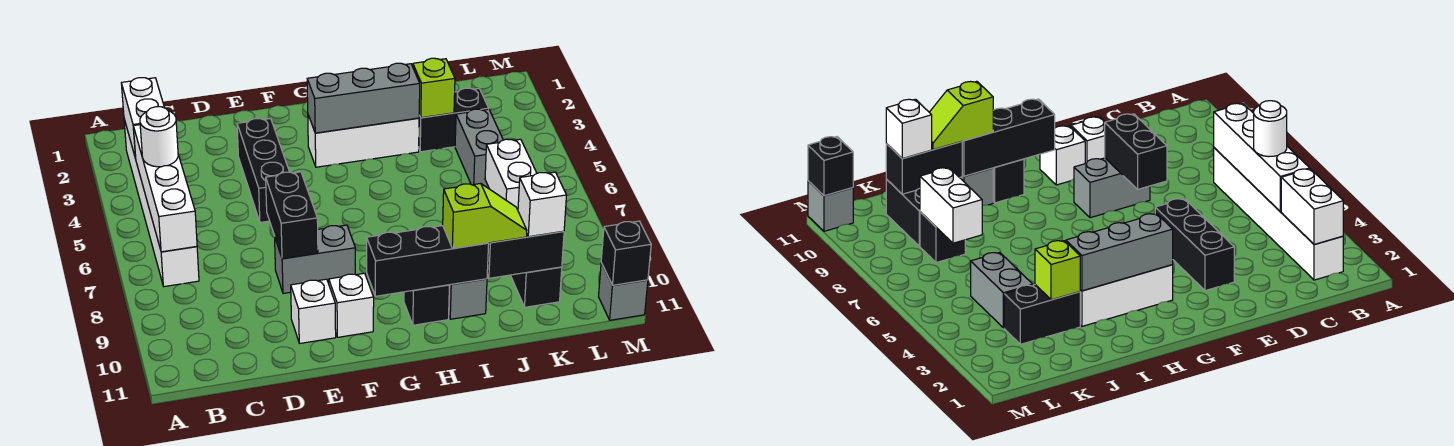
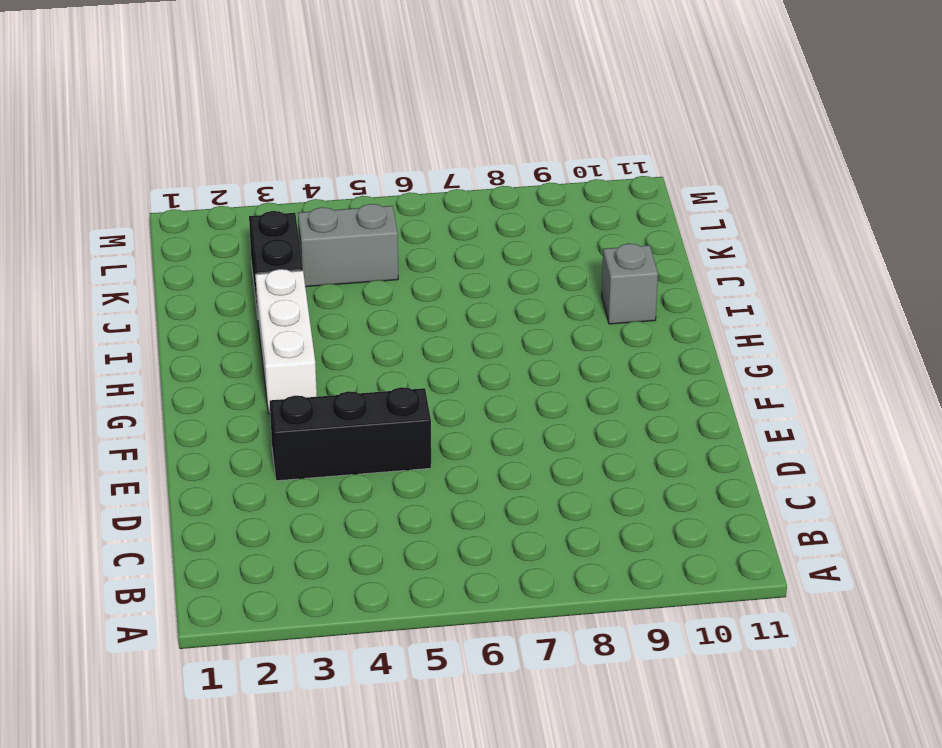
none -> white 1x6 brick [124,119,199,287]
none -> grey 1x2 brick [275,225,355,294]
none -> white 1x1 brick [291,279,336,343]

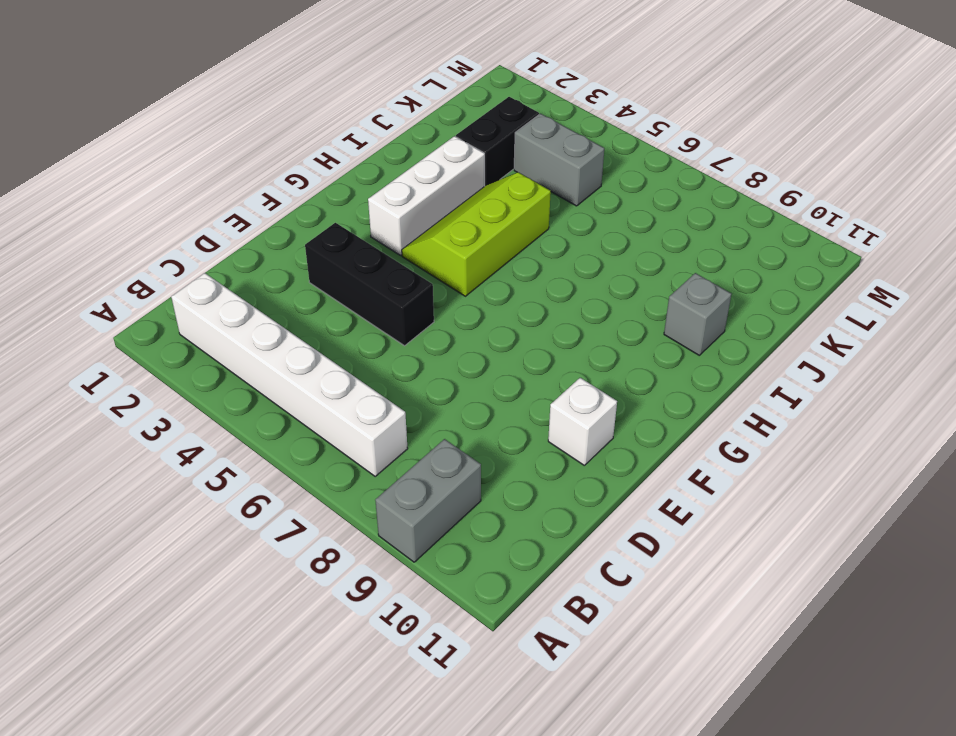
grey 1x2 brick [375,439,481,562] -> grey 1x2 brick moved to [275,225,355,294]
lime 2x3 slope [402,172,551,296] -> none
none -> white 1x1 brick [329,273,374,337]
none -> black 1x1 brick [404,285,449,325]
none -> black 1x1 brick [920,212,965,263]

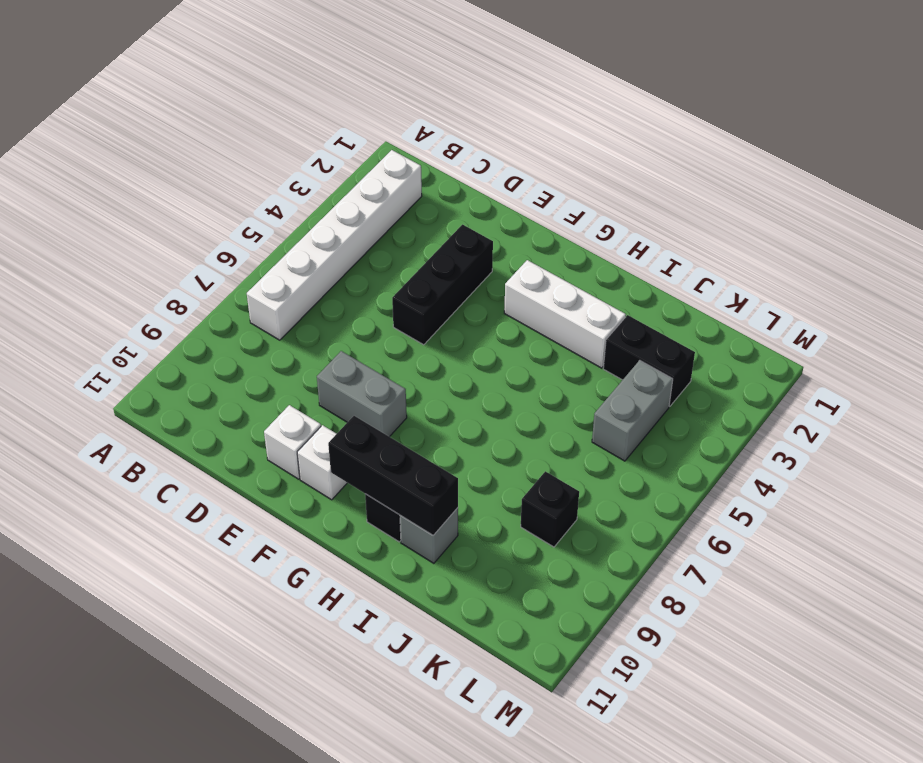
none -> black 1x2 brick [511,267,562,307]
none -> grey 1x1 brick [599,263,648,320]
none -> white 1x2 brick [121,78,164,159]

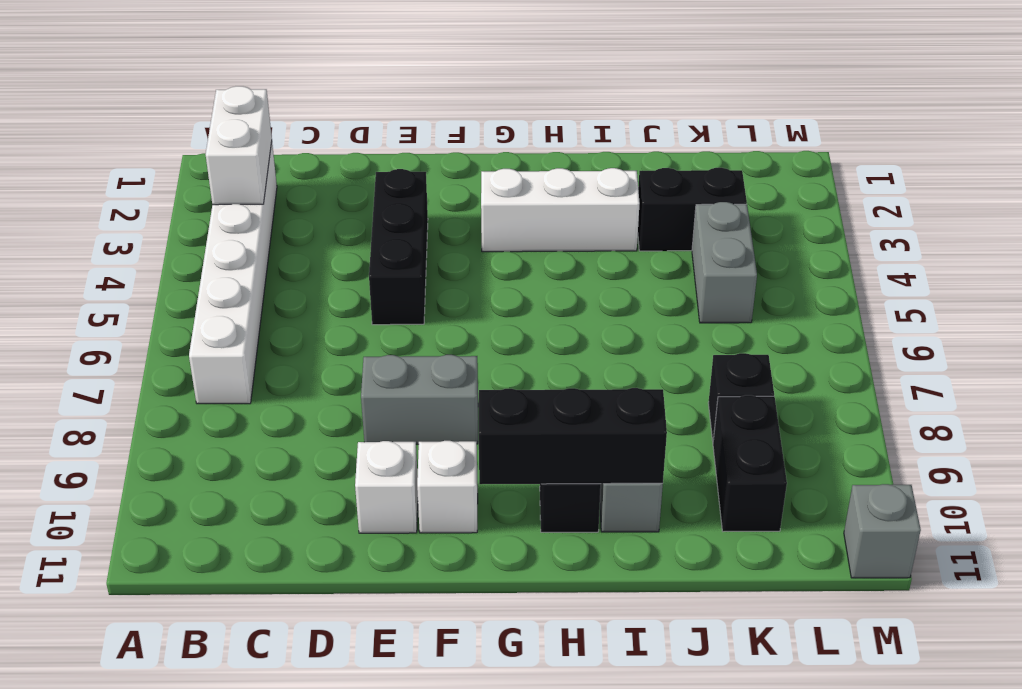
none -> white 1x4 brick [133,125,197,252]
none -> black 1x2 brick [266,172,318,259]
none -> grey 1x3 brick [307,63,420,133]

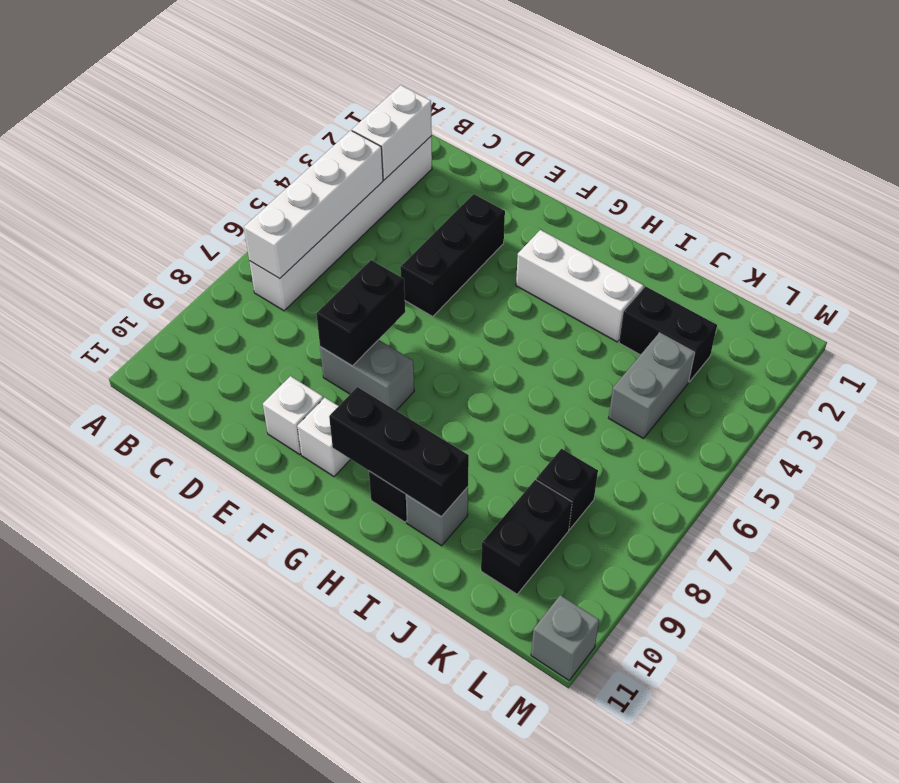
none -> grey 1x3 brick [307,63,420,133]
none -> lime 1x1 brick [413,58,455,118]
none -> black 1x2 brick [487,231,564,278]

